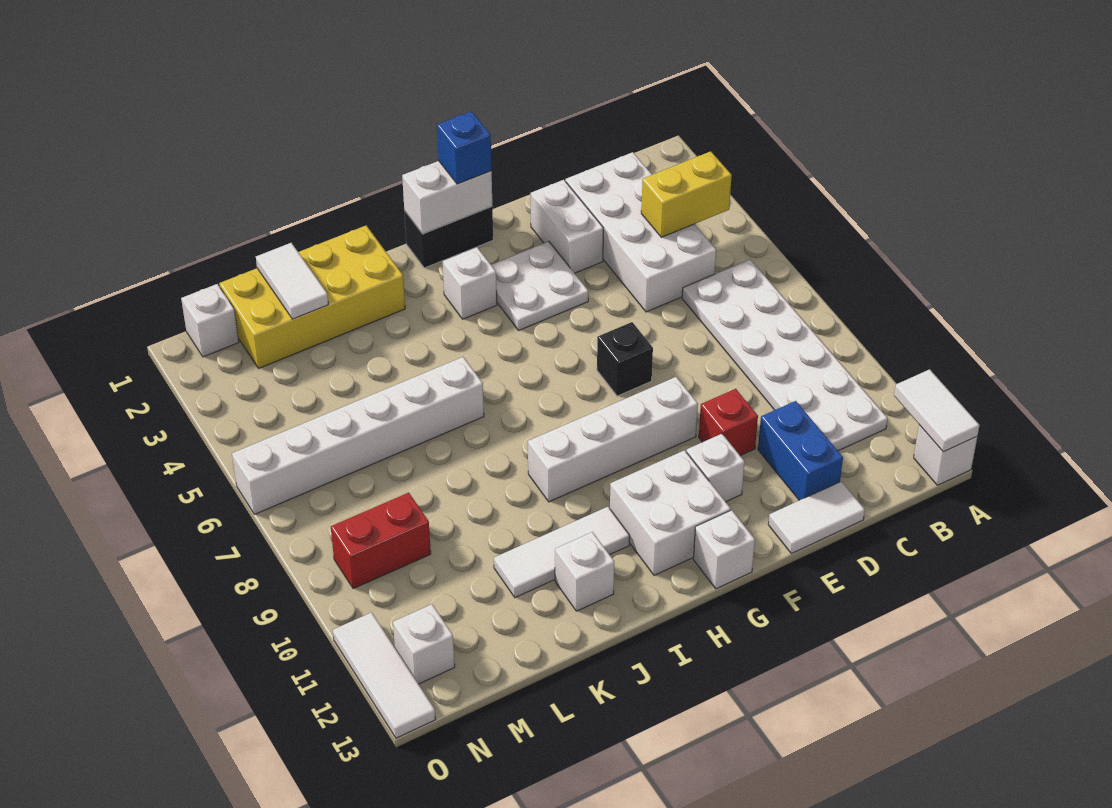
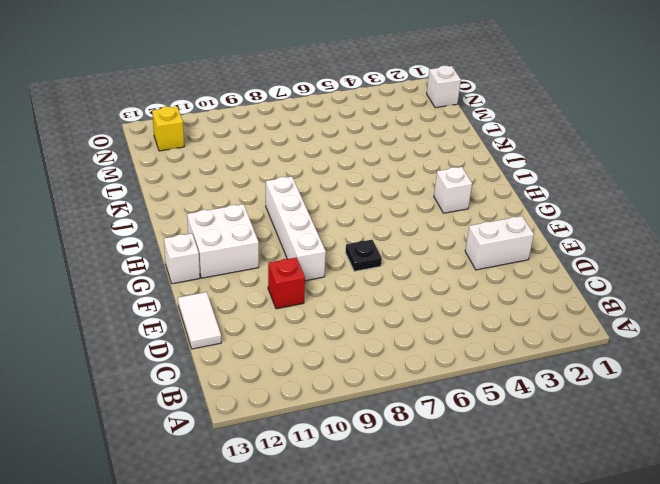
black 1x1 plate [346,240,382,271] -> black 1x1 brick [597,322,653,396]
yellow 1x1 brick [152,107,184,151] -> white 1x1 brick [393,604,455,684]
none -> white 1x1 brick [914,425,977,485]
none -> white 2x6 plate [682,260,888,451]
none -> white 2x4 brick [566,152,716,312]

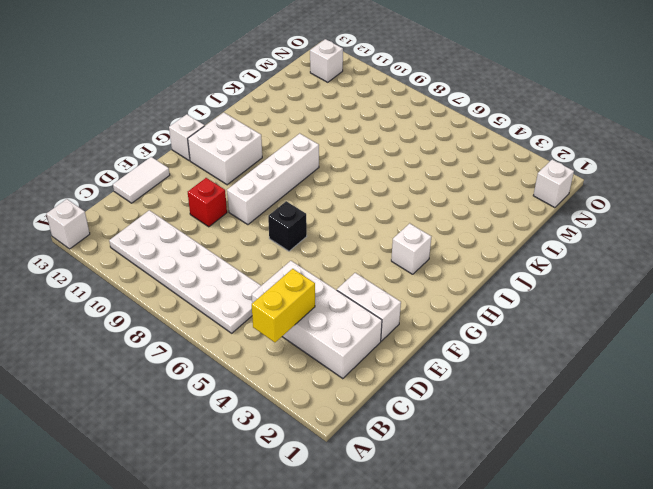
none -> blue 1x2 brick [758,401,843,500]
none -> white 2x2 plate [491,241,588,330]
none -> white 1x1 brick [686,434,745,502]

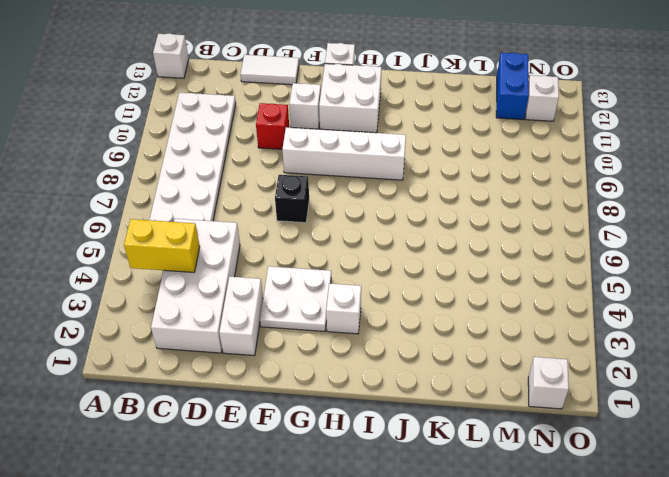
blue 1x2 brick [496,53,529,120] -> blue 1x2 brick moved to [758,401,843,500]
none -> black 1x2 brick [404,207,493,268]
none -> white 1x3 tile [494,507,630,598]
none -> yellow 2x4 brick [219,226,405,368]

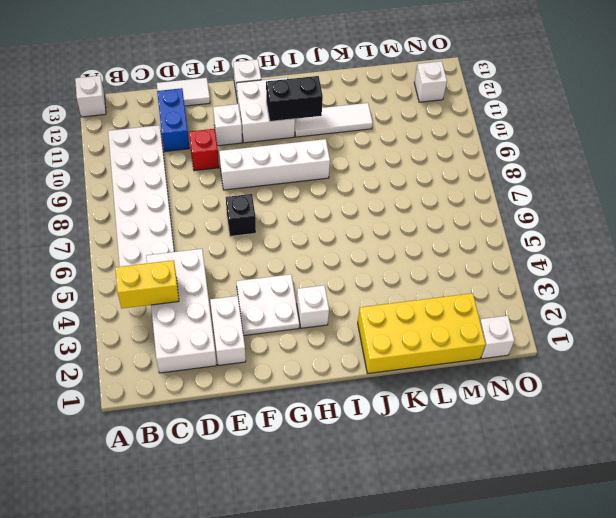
black 1x2 brick [266,76,323,121] -> black 1x2 brick moved to [404,207,493,268]
none -> white 1x6 brick [232,357,484,514]
none -> white 1x1 brick [555,532,614,611]
none -> red 1x2 brick [331,493,431,589]

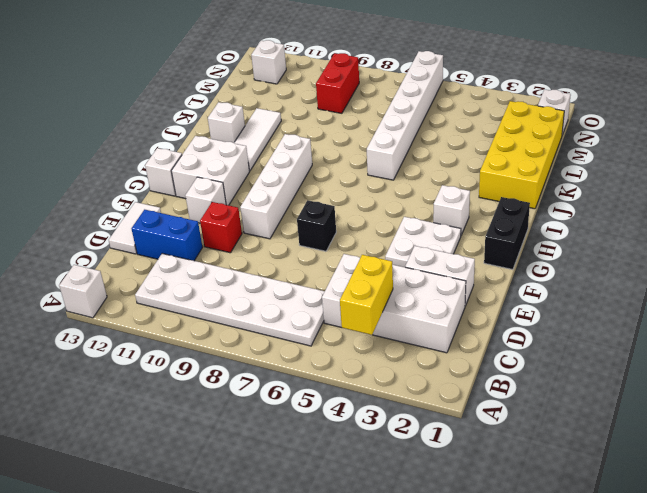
none -> white 1x3 tile [333,612,436,738]
none -> white 1x2 tile [894,369,980,452]
none -> white 1x2 brick [402,161,492,234]

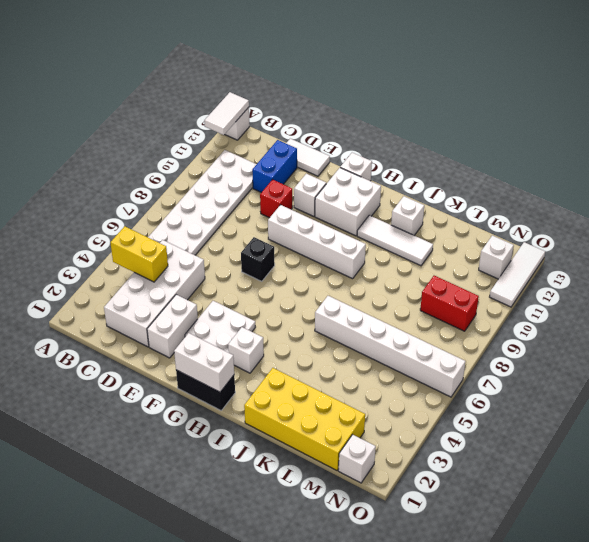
none -> white 1x2 tile [256,243,328,319]
none -> blue 1x1 brick [437,111,492,184]

